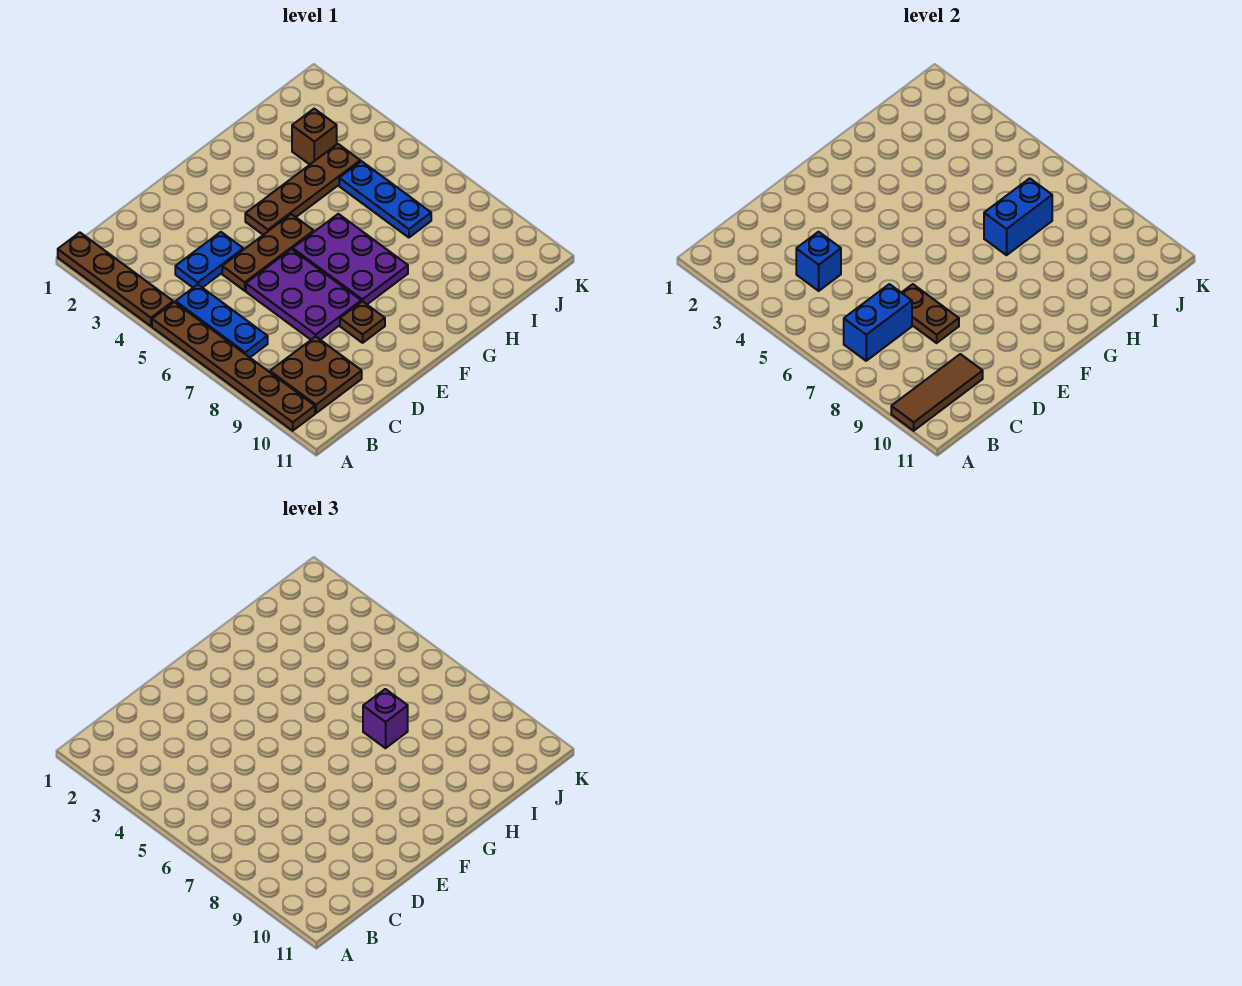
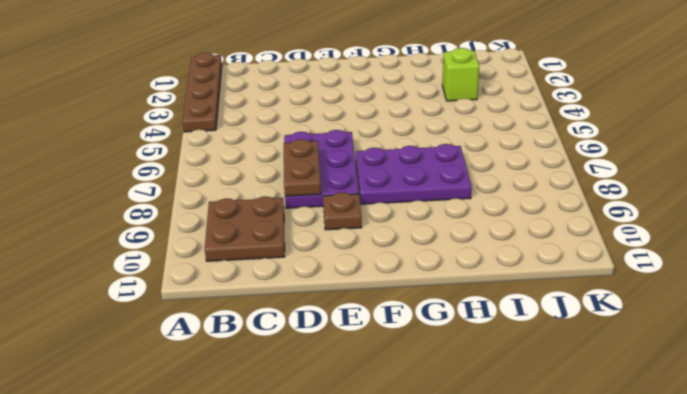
purple 2x3 plate [356,144,472,204] -> purple 2x3 plate turned to [293,214,408,304]
lime 1x1 brick [442,48,479,101] -> brown 1x1 brick [292,109,337,164]
none -> brown 1x6 plate [152,302,315,431]
none -> blue 1x3 plate [176,285,268,357]
none -> blue 1x2 plate [175,232,243,288]

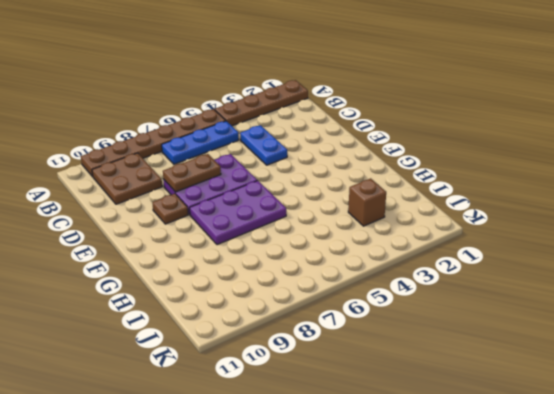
none -> brown 1x3 plate [222,214,314,291]
none -> brown 1x4 plate [245,144,360,235]
none -> blue 1x3 plate [339,161,431,238]

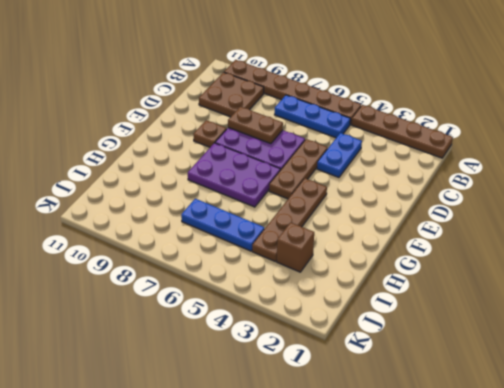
none -> brown 1x3 tile [891,354,983,431]
none -> blue 1x2 brick [844,284,912,361]
none -> blue 1x1 brick [796,232,841,291]

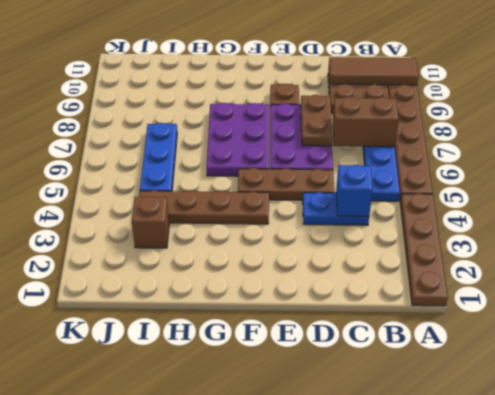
brown 1x2 brick [332,97,399,147] -> blue 1x2 brick [844,284,912,361]
none -> blue 1x2 brick [984,178,1052,255]
none -> purple 1x1 brick [363,689,408,748]

